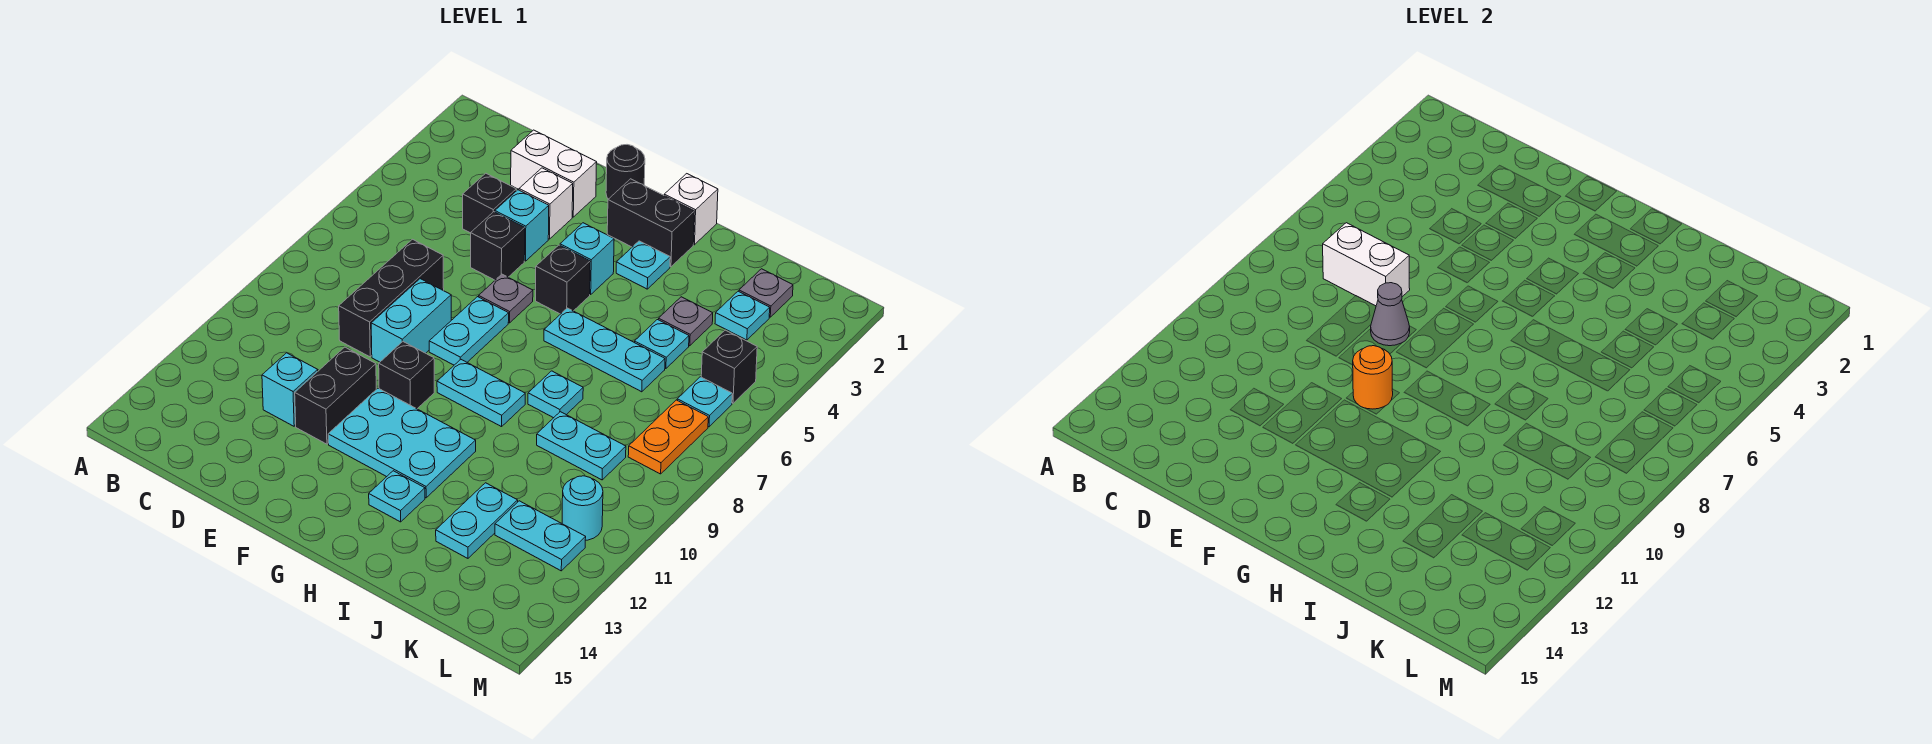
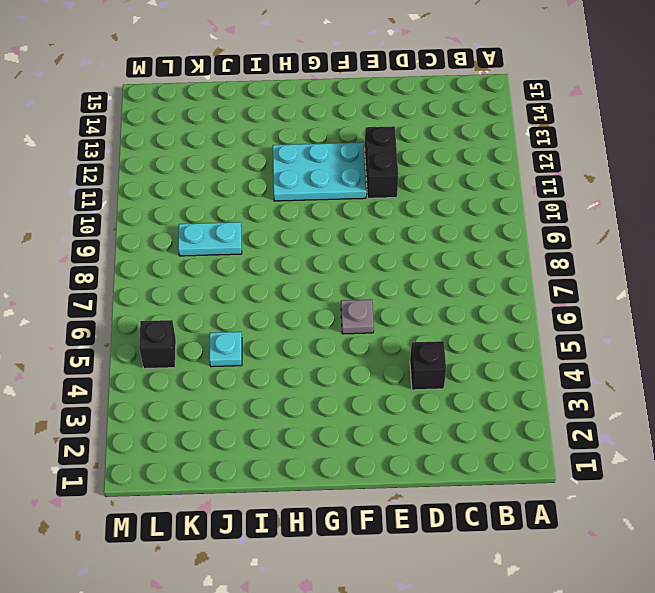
none -> white 1x2 brick [511,130,597,217]
none -> black 1x3 brick [339,239,444,357]
none -> cyan 1x1 brick [262,353,318,426]
none -> white 1x1 brick [519,168,573,239]

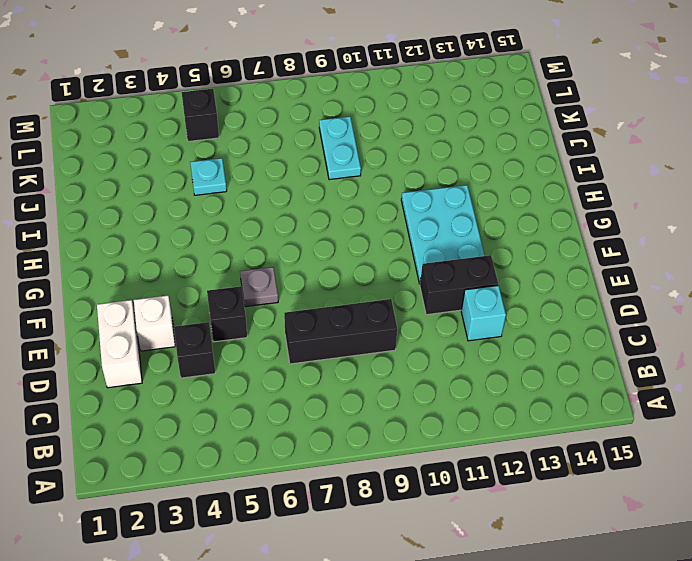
none -> cyan 1x1 brick [495,190,549,261]
none -> cyan 1x2 brick [371,279,451,362]
none -> black 1x1 round brick [606,145,645,199]
none -> cyan 1x2 plate [429,297,509,365]

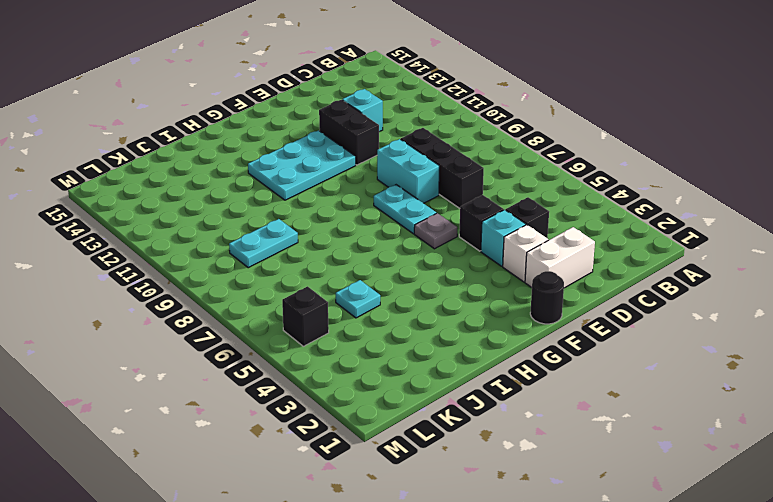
none -> black 1x1 brick [379,342,434,409]
none -> black 1x2 brick [607,179,695,267]
none -> cyan 1x1 brick [560,223,614,295]
none -> black 1x1 brick [536,245,590,314]

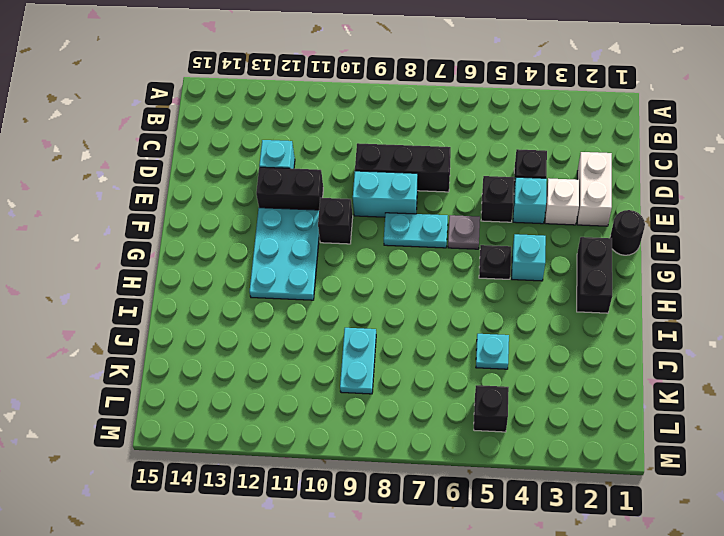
black 1x1 plate [479,245,511,279] -> black 1x1 brick [536,245,590,314]
none -> cyan 1x2 plate [437,360,525,427]
none -> white 1x1 brick [664,174,718,245]
none -> cyan 1x1 plate [616,241,670,289]
none -> cyan 1x3 plate [544,308,665,392]

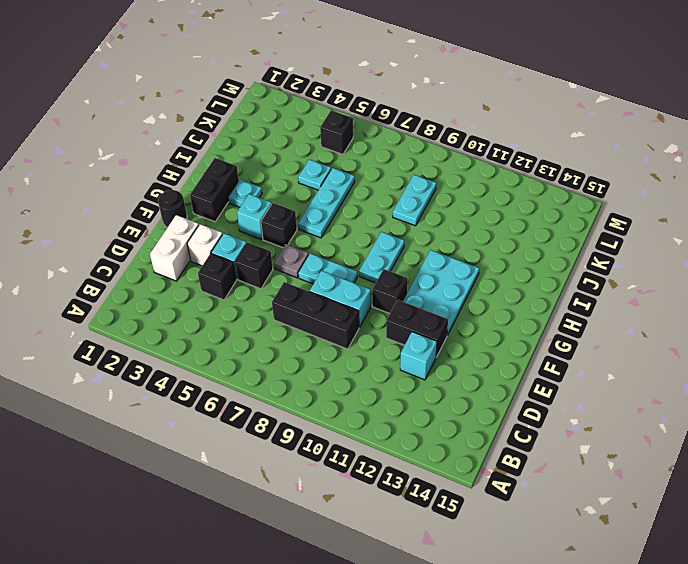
none -> white 1x1 brick [664,174,718,245]
none -> cyan 1x1 plate [369,471,425,522]
none -> cyan 1x1 plate [528,371,583,418]
none -> grey 1x1 plate [658,297,713,346]

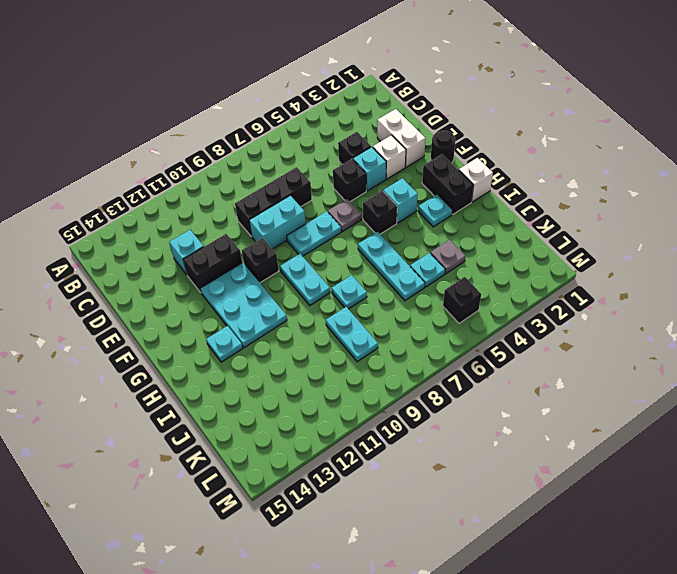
none -> cyan 1x2 plate [436,483,518,558]
none -> grey 1x1 plate [739,269,793,317]
none -> cyan 1x1 plate [715,291,770,340]
none -> cyan 1x2 plate [495,501,586,571]

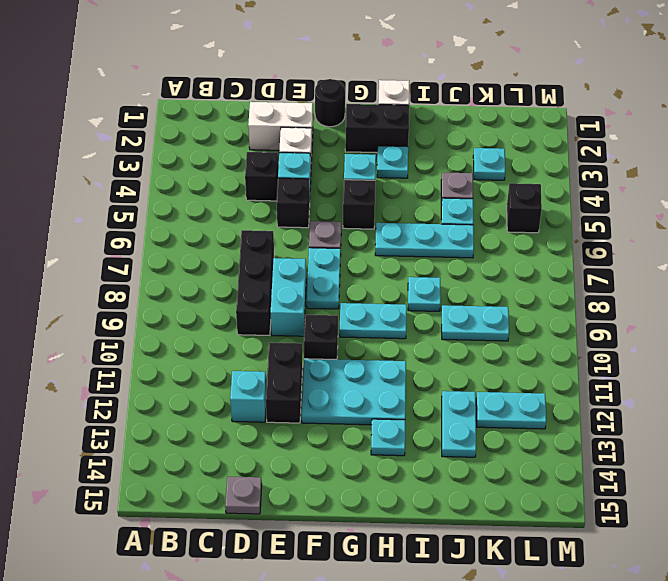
grey 1x1 plate [225,477,262,514] -> grey 1x1 plate moved to [739,269,793,317]
none -> cyan 1x1 plate [677,377,732,427]
none -> orange 1x2 plate [628,400,708,474]
none -> cyan 1x1 round brick [562,476,603,540]
none -> white 1x2 brick [1323,223,1410,306]

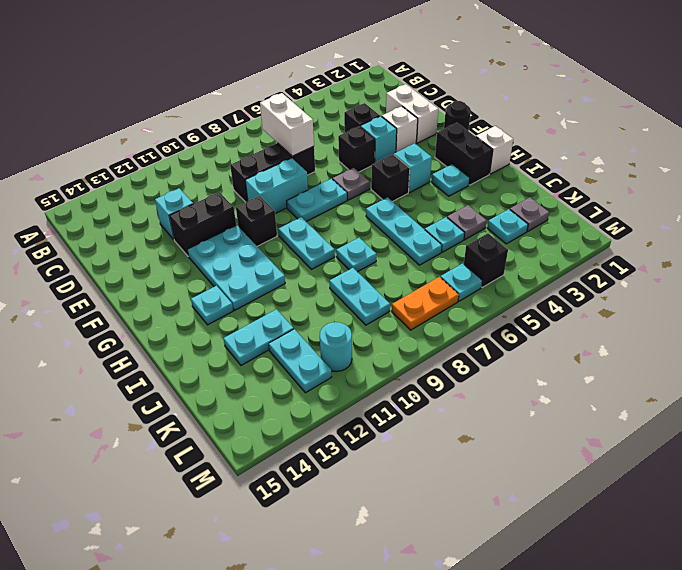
none -> grey 1x1 cone [1371,283,1410,346]
none -> orange 1x1 round brick [1353,346,1393,409]

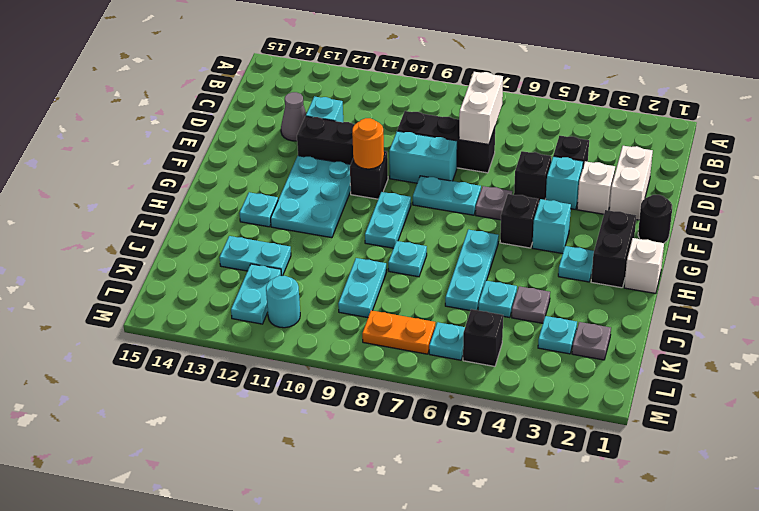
grey 1x1 cone [281,92,306,141] -> grey 1x1 cone moved to [1371,283,1410,346]

